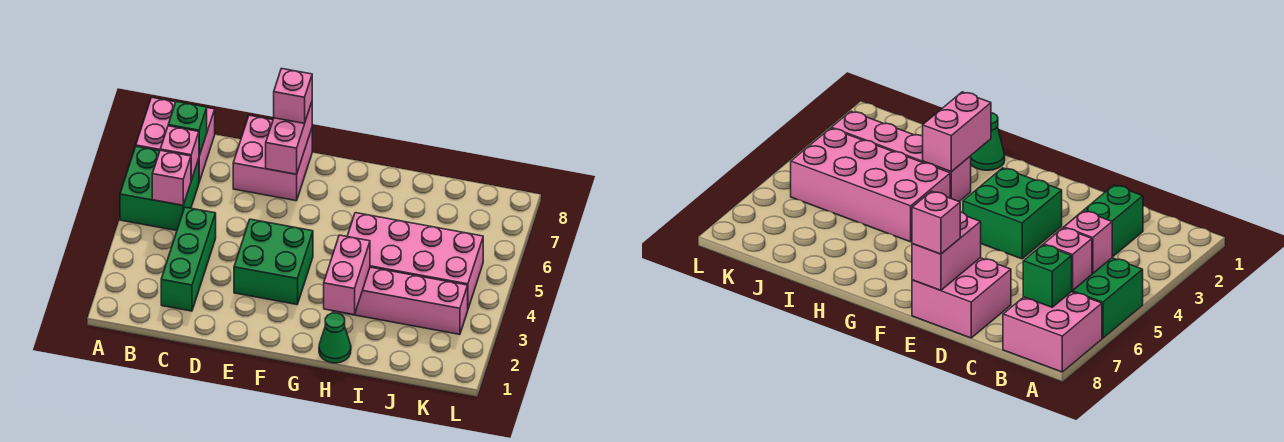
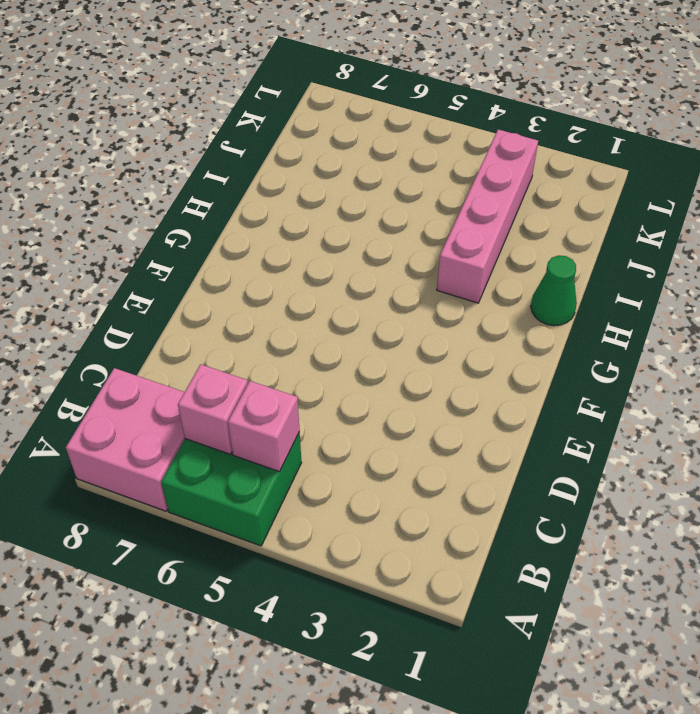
none -> green 1x3 brick [161,207,216,311]
none -> pink 2x2 brick [233,115,312,201]
none -> green 2x2 brick [234,219,313,305]

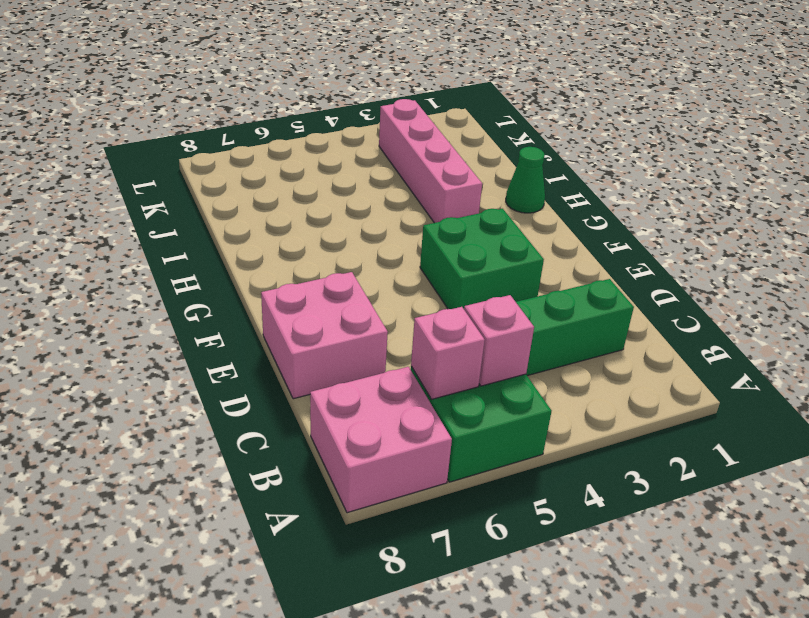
none -> pink 2x4 brick [347,213,483,308]
none -> green 1x1 brick [168,101,207,155]
none -> pink 1x2 brick [266,102,312,174]

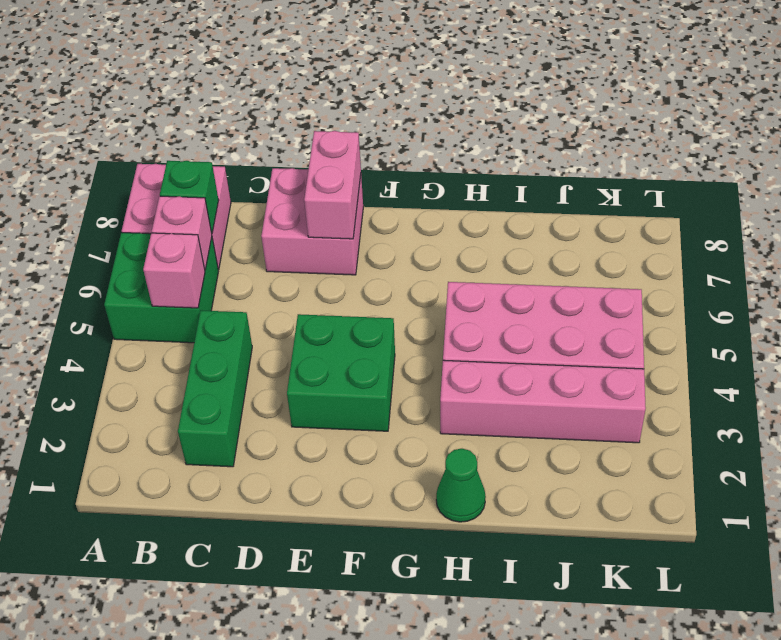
none -> pink 1x2 brick [324,235,370,315]
none -> pink 1x1 brick [274,69,312,123]

